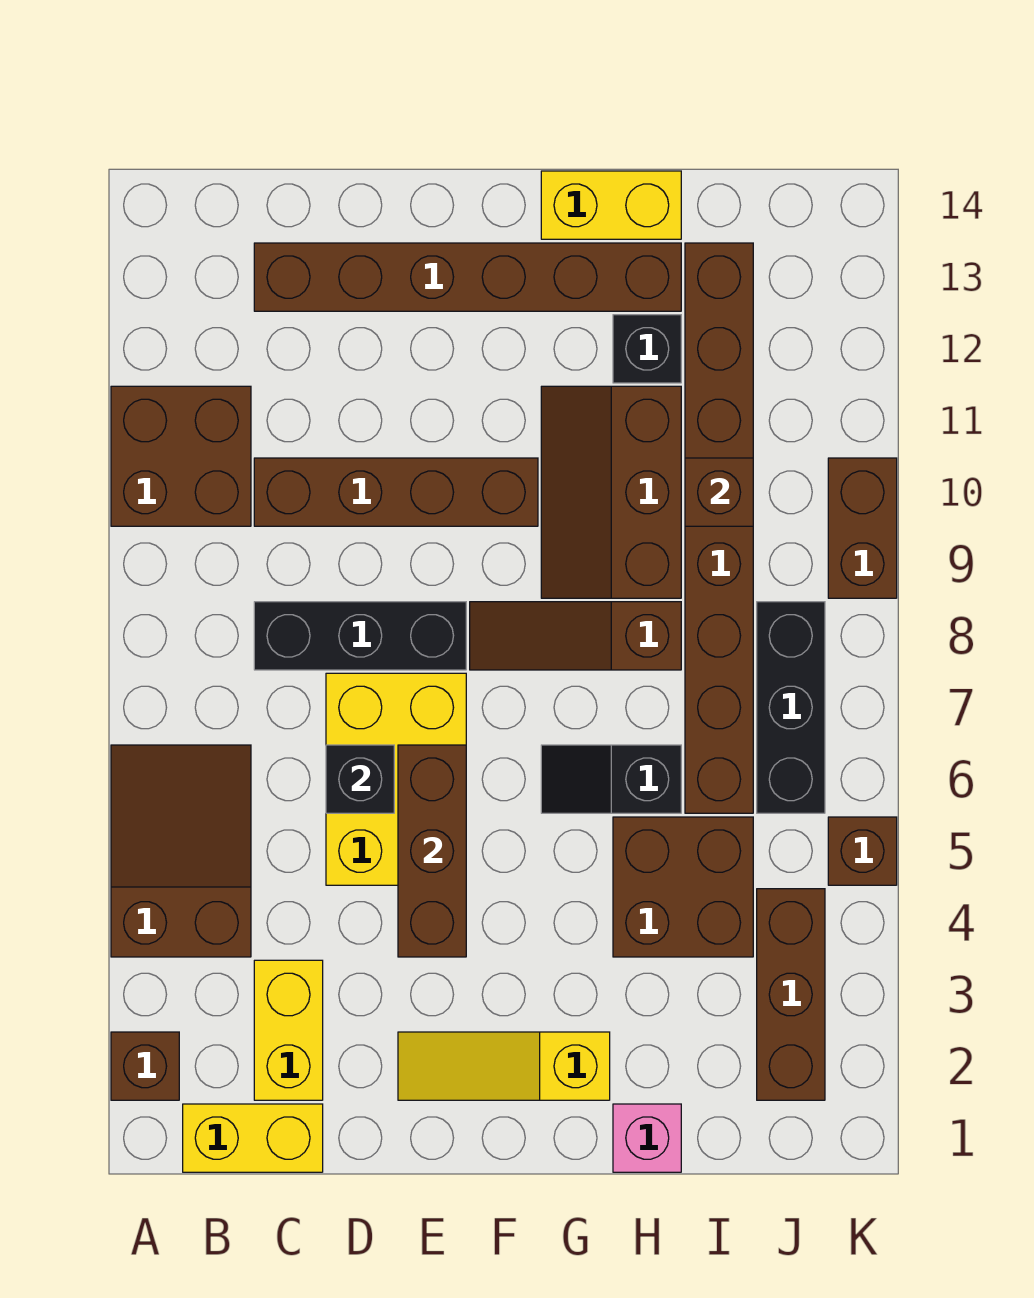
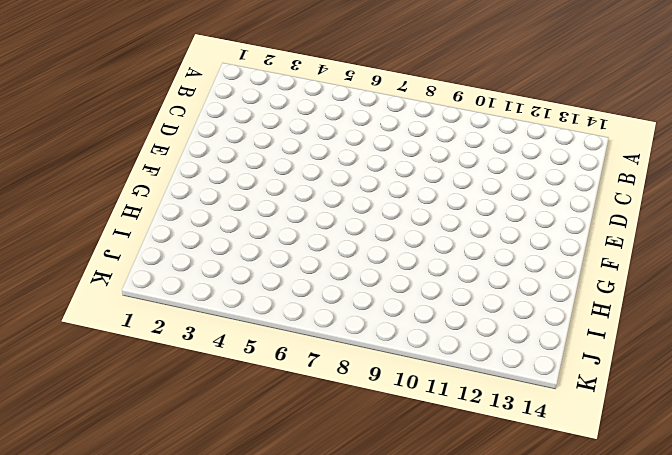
none -> brown 1x1 brick [111,1032,179,1100]
none -> brown 2x3 slope [111,745,251,957]
none -> brown 2x2 brick [111,386,251,526]

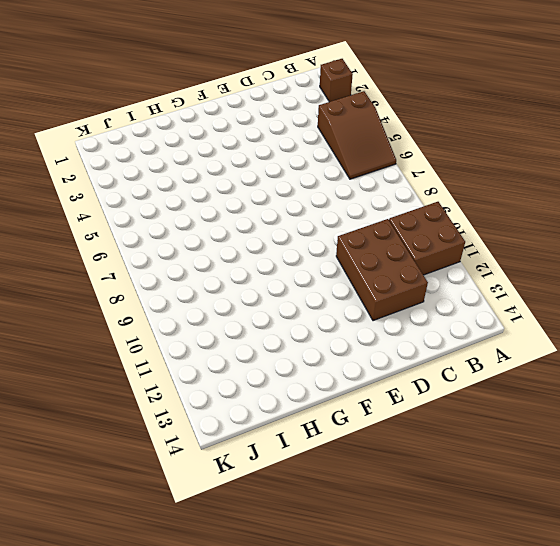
brown 2x3 brick [336,219,428,321] -> brown 1x4 brick [254,458,538,526]
none -> yellow 1x2 brick [183,1104,323,1172]
none -> yellow 1x2 brick [254,960,323,1100]
none -> black 1x3 brick [254,602,466,670]

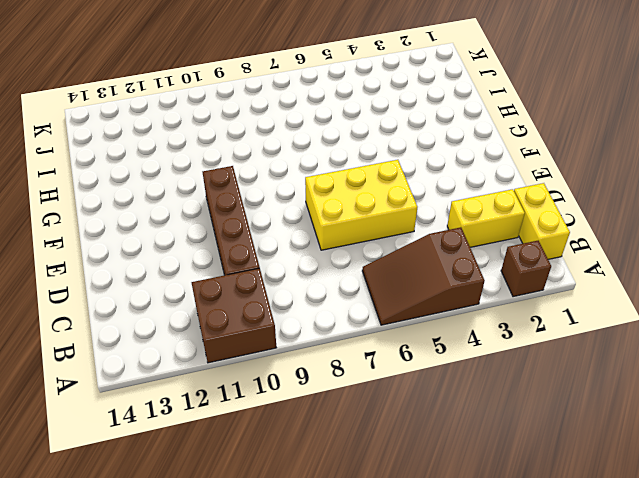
none -> black 1x3 brick [254,602,466,670]
none -> brown 1x6 brick [254,243,681,311]
none -> yellow 1x3 slope [398,1032,610,1100]

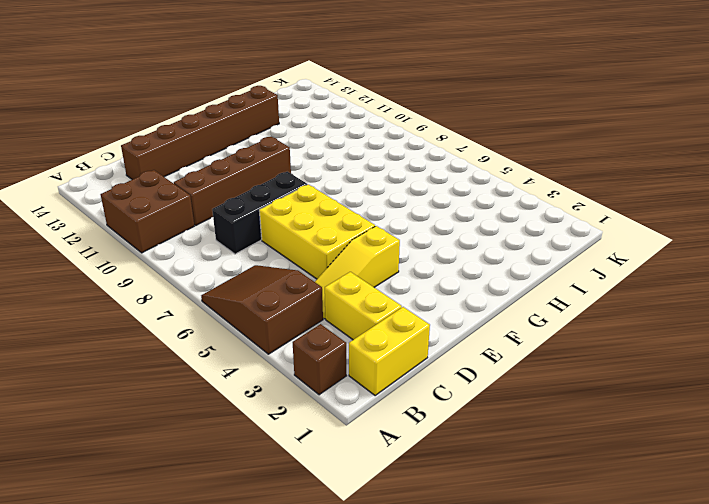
yellow 1x3 slope [315,226,400,319] -> yellow 1x3 slope moved to [398,1032,610,1100]
none -> brown 1x3 slope [470,602,681,670]
none -> black 1x2 slope [541,745,681,813]
none -> brown 2x3 slope [541,386,681,598]

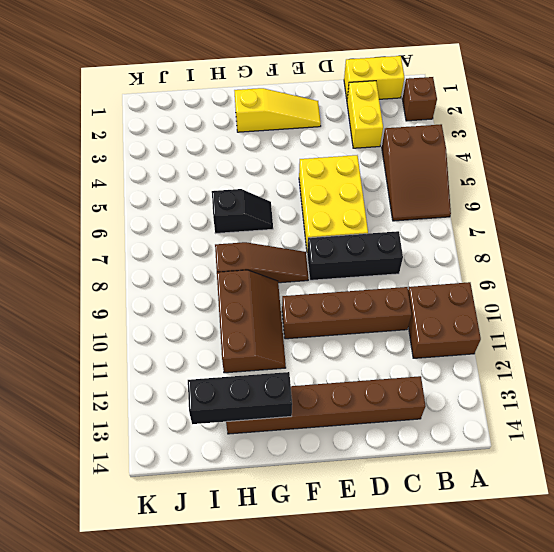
black 1x3 brick [188,372,292,424] -> black 1x3 brick turned to [757,602,825,813]
none -> yellow 1x2 brick [541,171,681,239]
none -> pink 1x1 brick [613,1104,681,1172]
none -> brown 2x2 brick [613,817,753,957]

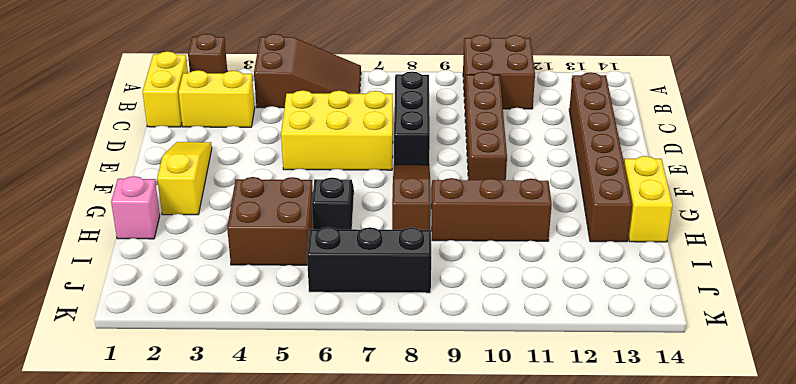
none -> black 1x1 brick [613,315,681,383]
none -> brown 1x8 brick [685,243,753,813]
none -> brown 1x3 brick [757,889,825,1100]

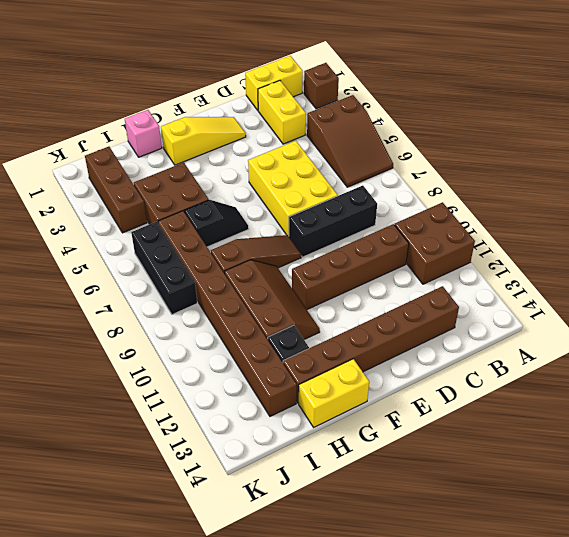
none -> brown 1x1 brick [828,817,897,885]
none -> brown 1x2 brick [828,458,897,598]
none -> black 1x1 brick [326,745,394,813]

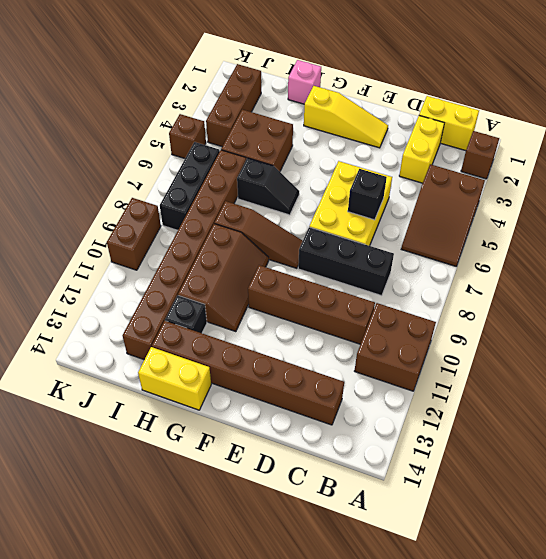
none -> brown 1x3 brick [398,745,466,957]
none -> brown 1x1 brick [685,458,753,526]

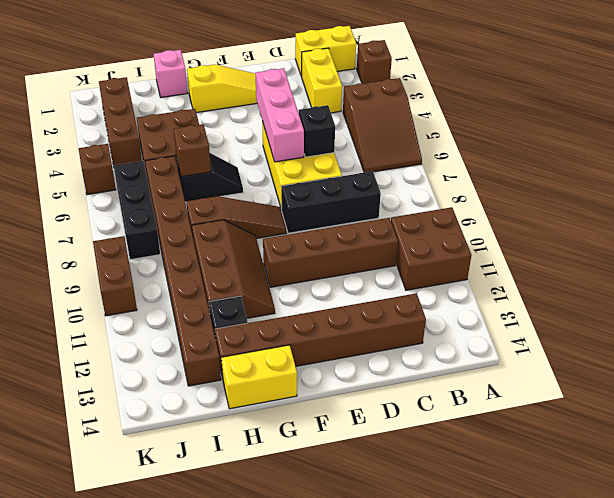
pink 1x3 brick [255,68,304,162] -> brown 1x3 brick [398,745,466,957]
brown 1x1 brick [174,124,211,177] -> brown 1x1 brick moved to [685,458,753,526]

